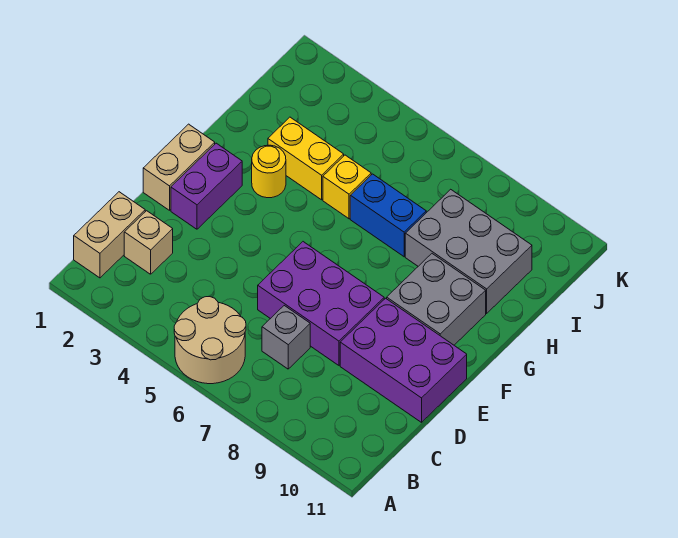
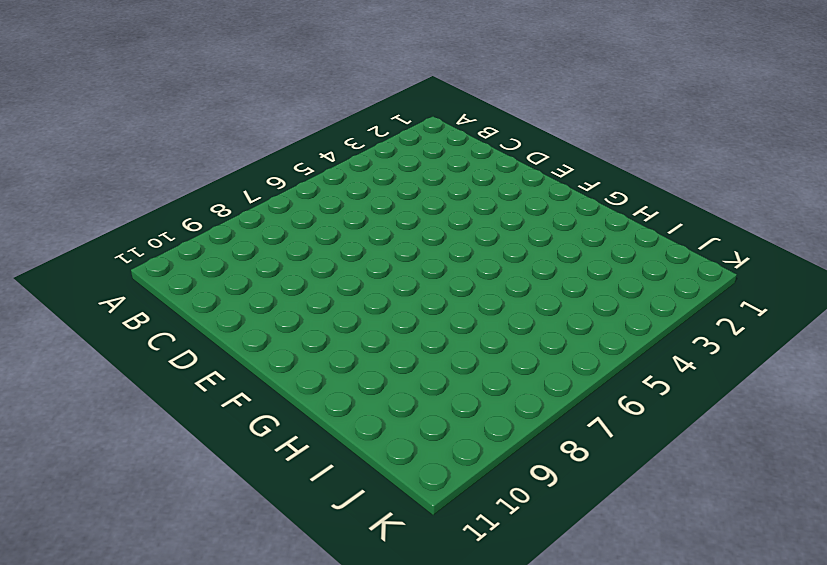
none -> tan 2x2 round brick [174,297,246,384]
none -> tan 1x2 brick [74,192,145,278]
none -> tan 1x1 brick [124,211,173,274]

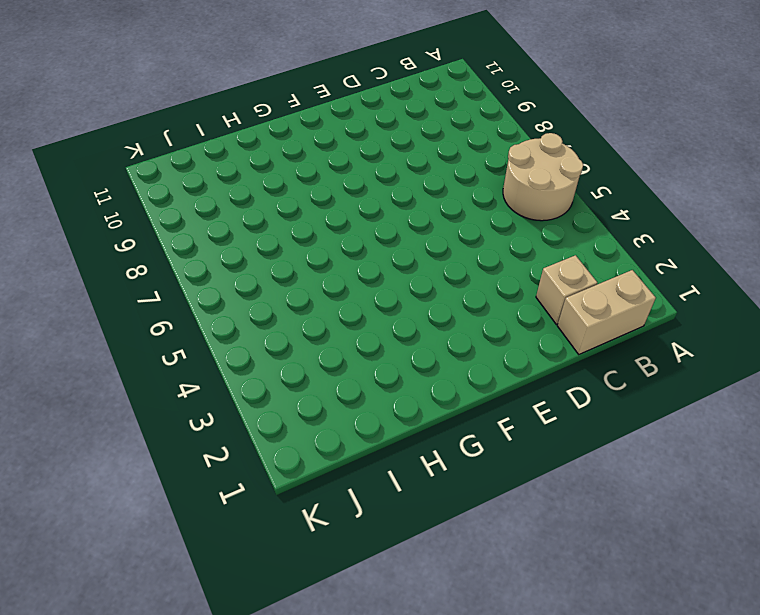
none -> grey 1x1 brick [262,306,310,369]
none -> purple 2x3 brick [258,242,384,365]
none -> purple 2x3 brick [340,298,467,422]

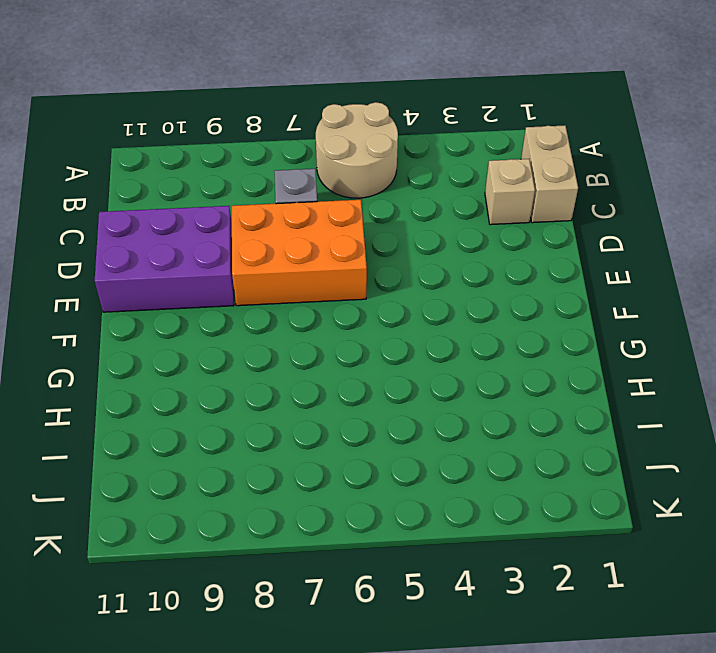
orange 2x3 brick [232,200,367,306] -> purple 2x3 brick [258,242,384,365]
none -> tan 1x2 brick [143,124,215,210]
none -> purple 1x2 brick [171,143,242,229]
none -> grey 2x2 brick [387,254,486,345]

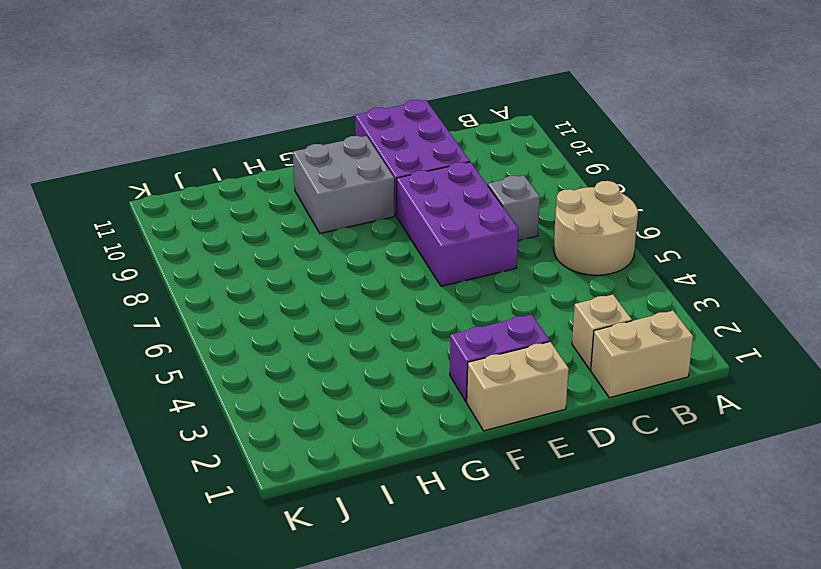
none -> yellow 1x1 round brick [252,145,286,198]
none -> yellow 1x2 brick [268,117,344,200]
none -> yellow 1x1 brick [323,155,371,219]

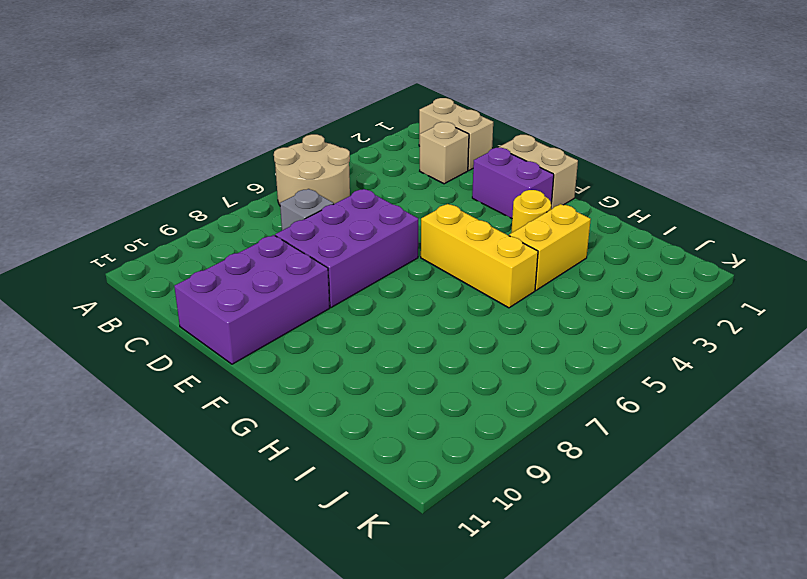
yellow 1x3 brick [421,204,538,308] -> yellow 1x1 brick [323,155,371,219]
none -> grey 2x2 brick [387,254,486,345]
none -> blue 1x2 brick [350,174,426,257]
none -> grey 2x3 brick [405,189,532,313]

